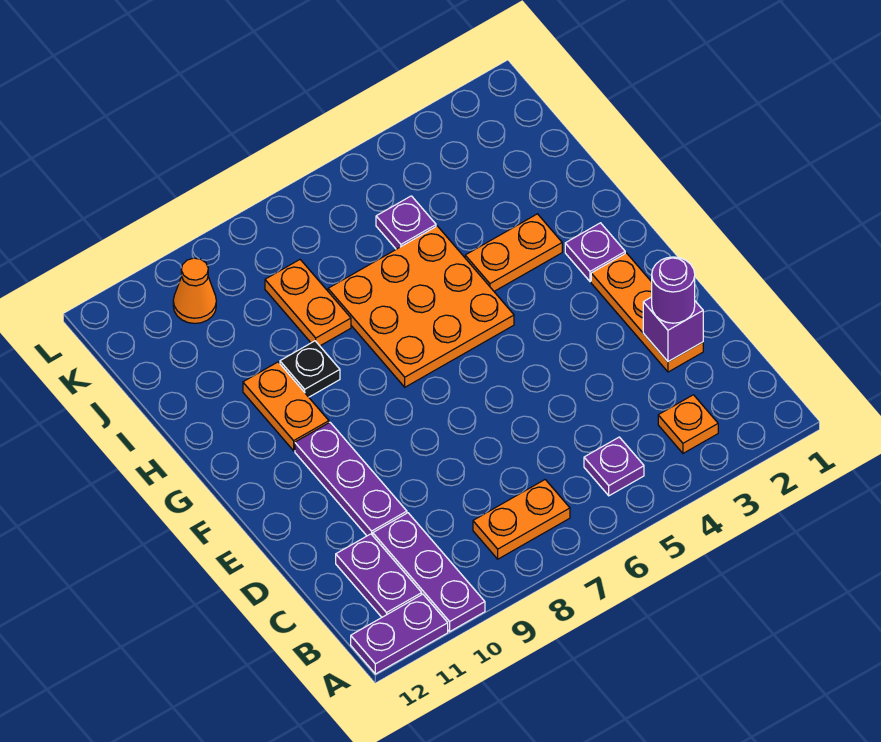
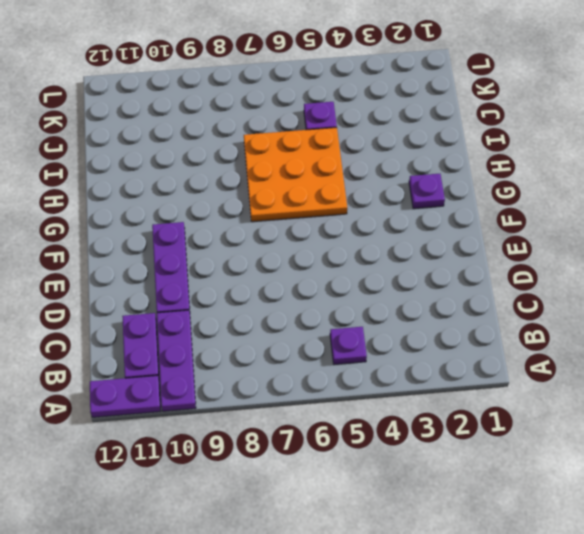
none -> orange 1x1 plate [658,395,718,453]
none -> orange 1x2 plate [473,480,570,559]
none -> orange 1x3 plate [591,253,703,372]

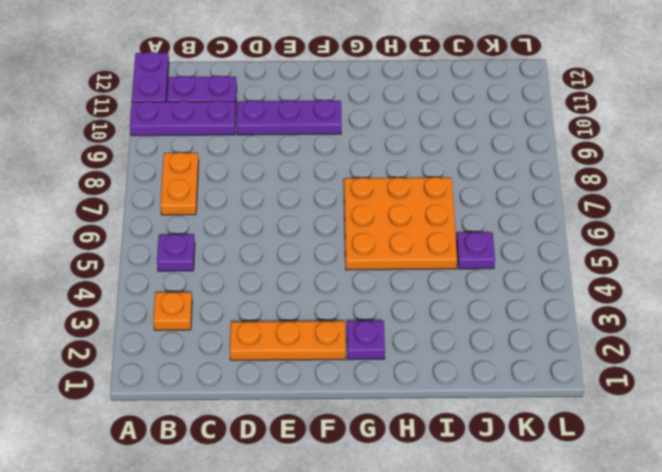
none -> orange 1x2 plate [243,362,329,451]
none -> orange 1x2 plate [465,214,562,291]
none -> black 1x1 plate [280,341,340,397]

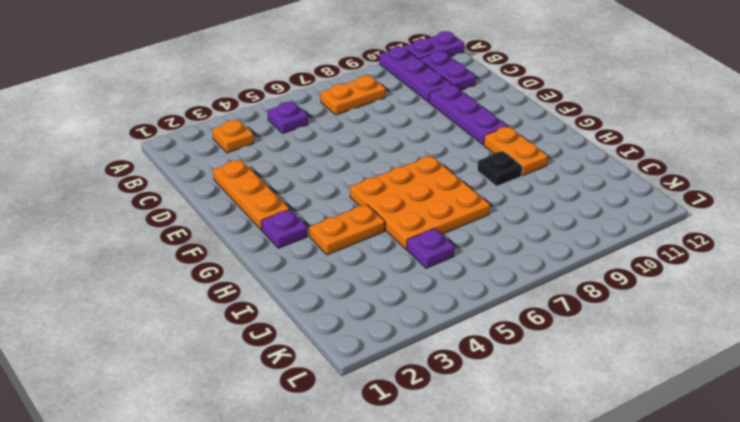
none -> orange 1x2 plate [265,260,351,346]
none -> orange 1x1 cone [173,258,216,323]
none -> purple 1x1 brick [643,297,703,362]

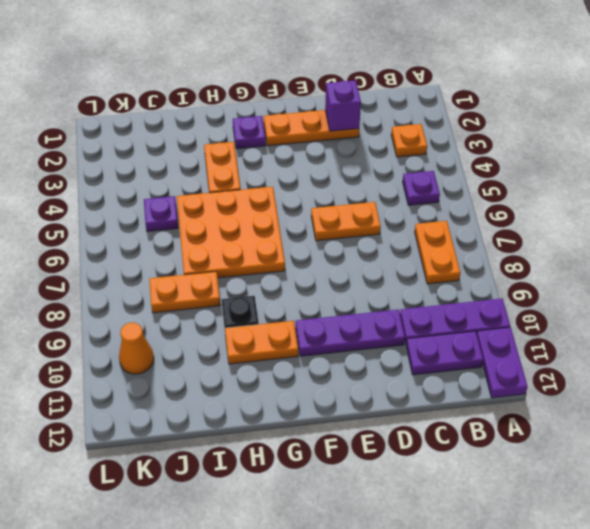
orange 1x2 plate [311,202,381,241] -> none
none -> purple 1x1 round brick [652,257,695,323]

